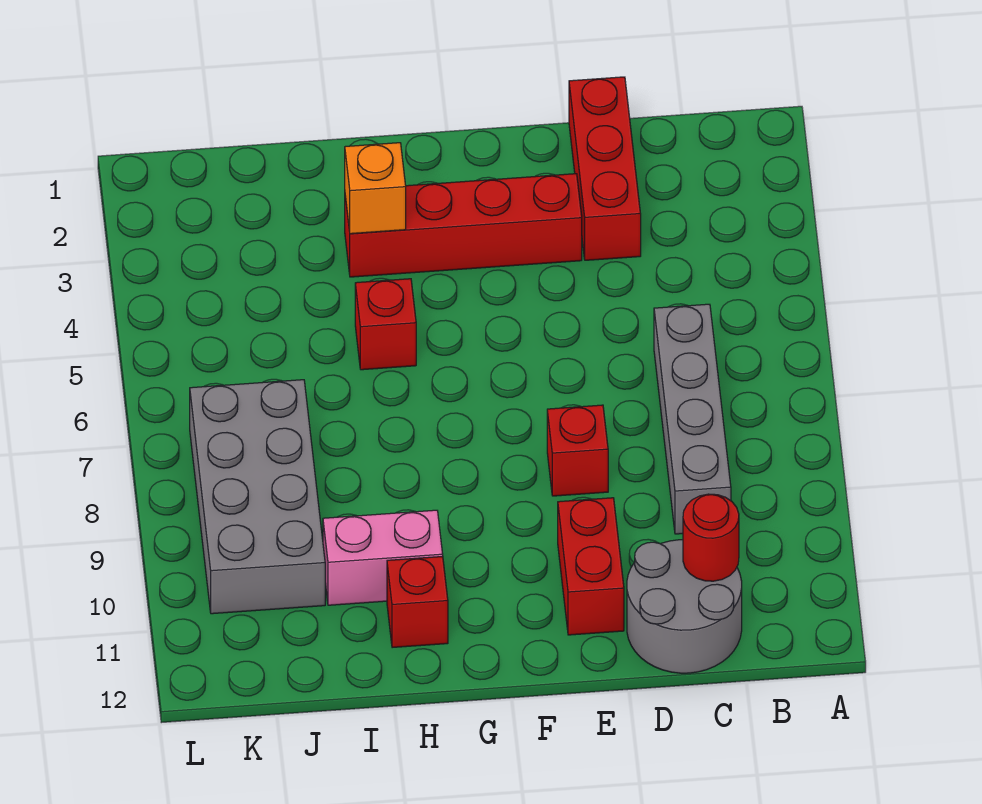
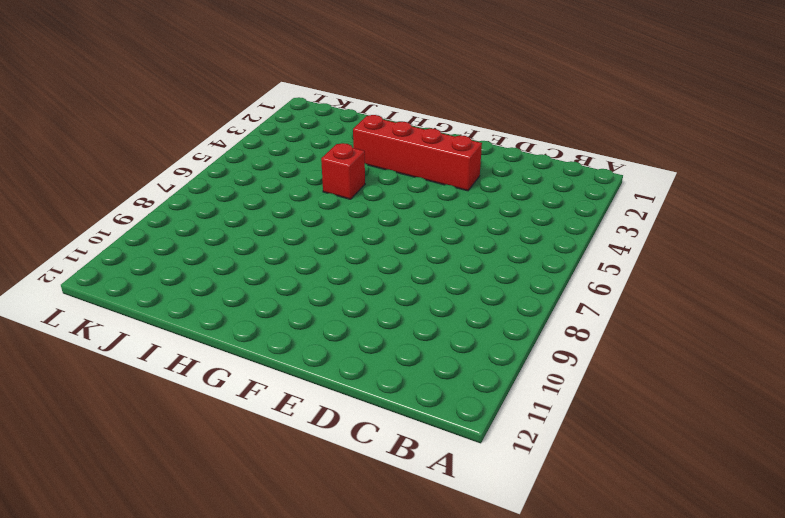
none -> grey 1x4 brick [654,304,731,534]
none -> grey 2x2 round brick [627,540,742,673]
none -> red 1x3 brick [569,77,641,260]

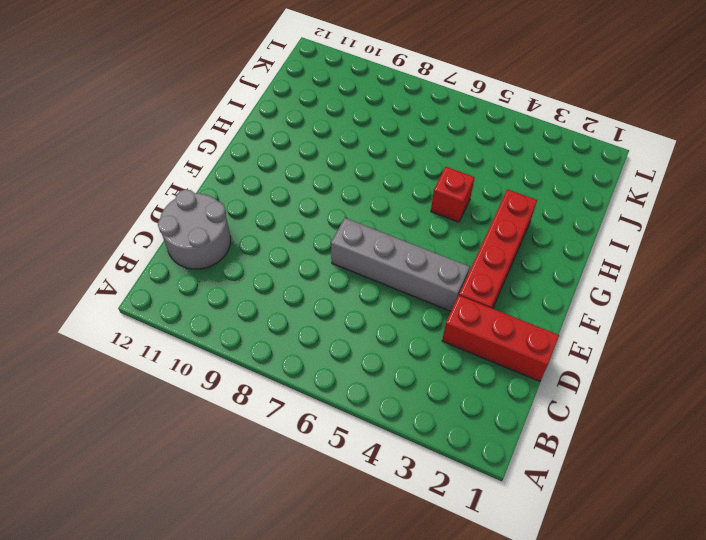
grey 1x4 brick [331,218,470,311] -> grey 1x4 brick moved to [654,304,731,534]
none -> red 1x1 brick [547,405,608,496]
none -> red 1x2 brick [558,498,624,635]
none -> pink 1x2 brick [323,510,443,605]

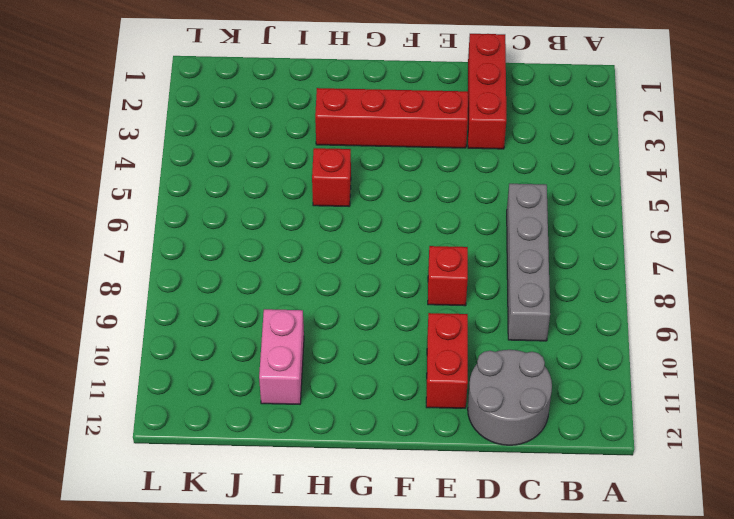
pink 1x2 brick [259,309,304,404] -> pink 1x2 brick turned to [323,510,443,605]
none -> red 1x1 brick [387,556,448,648]
none -> grey 2x4 brick [190,380,325,614]
none -> red 1x1 round brick [683,494,739,581]

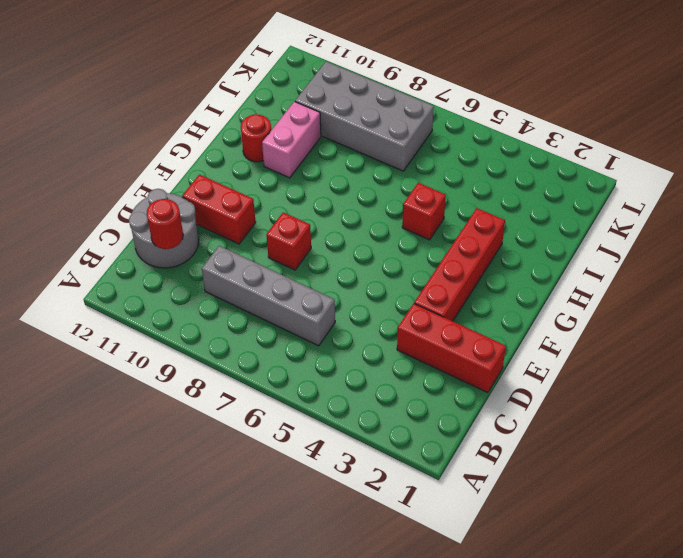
red 1x1 round brick [241,114,271,162] -> red 1x1 brick [387,556,448,648]
none -> orange 1x1 brick [345,143,406,234]

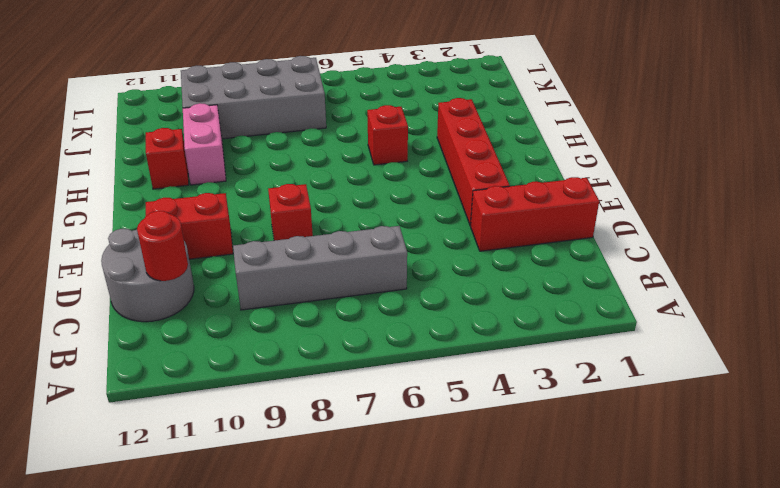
none -> orange 1x1 brick [345,143,406,234]

